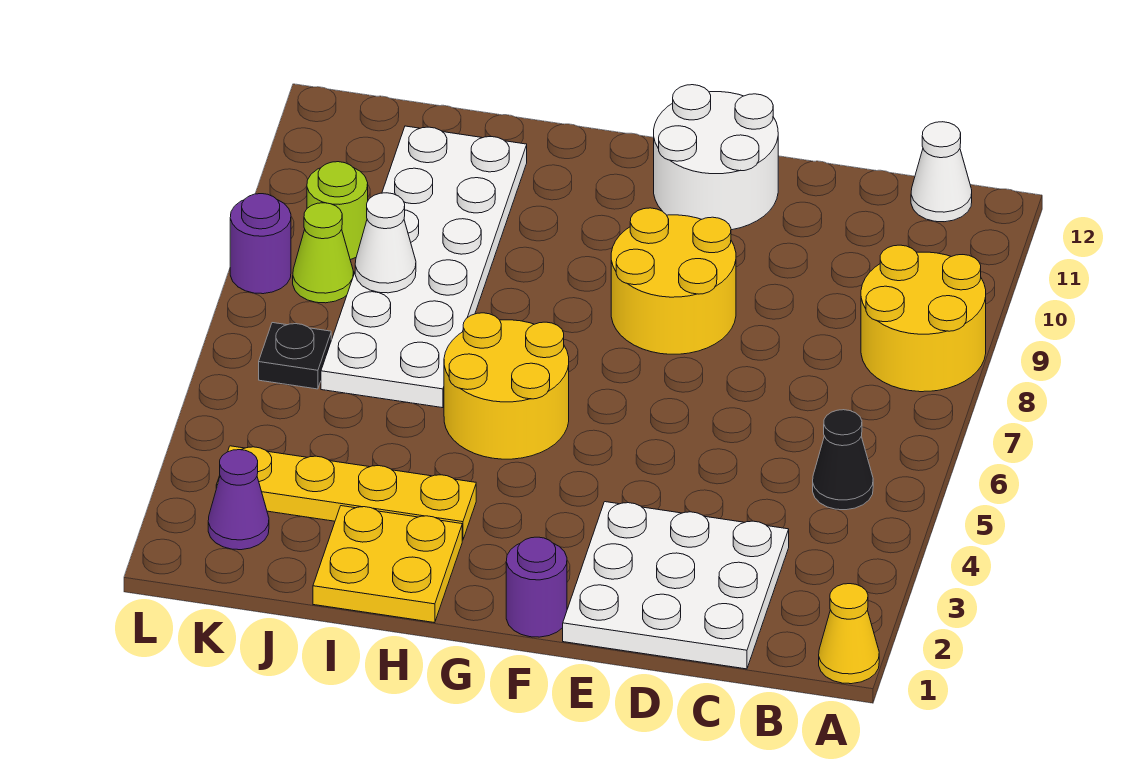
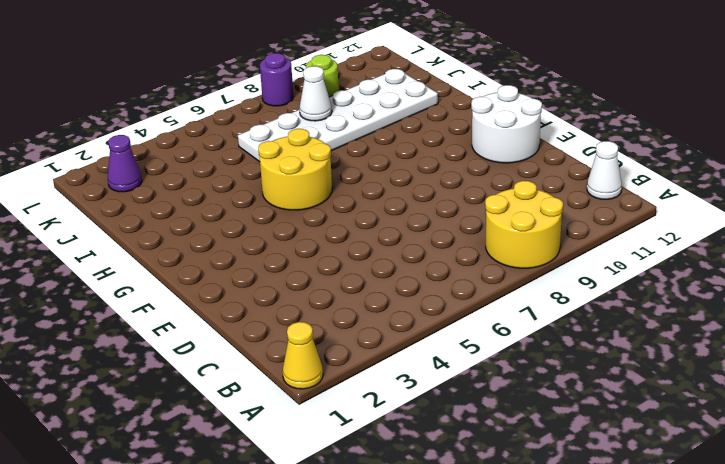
none -> black 1x1 cone [813,410,873,510]
none -> white 3x3 plate [563,502,789,669]
none -> yellow 2x2 round brick [611,208,736,354]

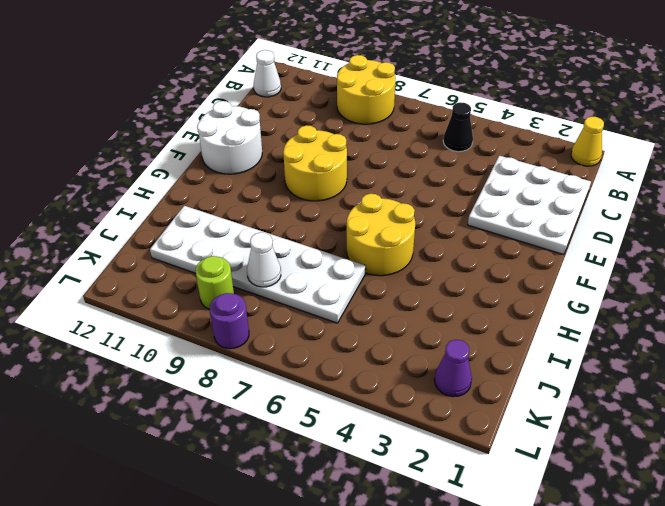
none -> purple 1x1 round brick [506,537,567,637]
none -> yellow 2x2 plate [313,506,462,623]
none -> yellow 1x4 plate [216,446,476,540]

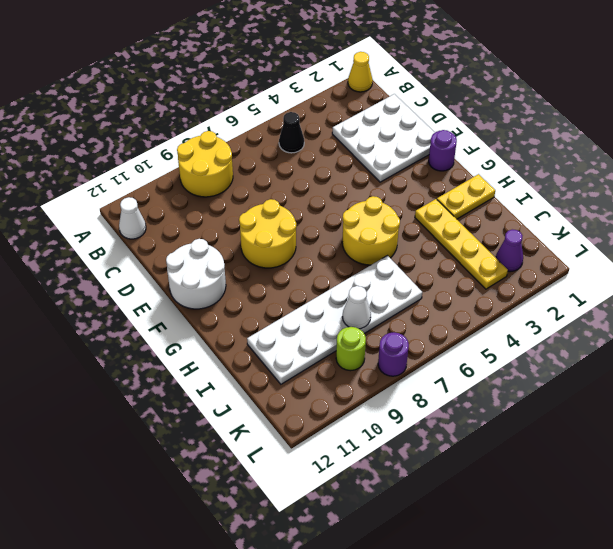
yellow 1x2 plate [437,174,495,219] -> yellow 2x2 plate [313,506,462,623]
none -> black 1x1 plate [259,323,331,389]
none -> lime 1x1 cone [293,203,354,303]

